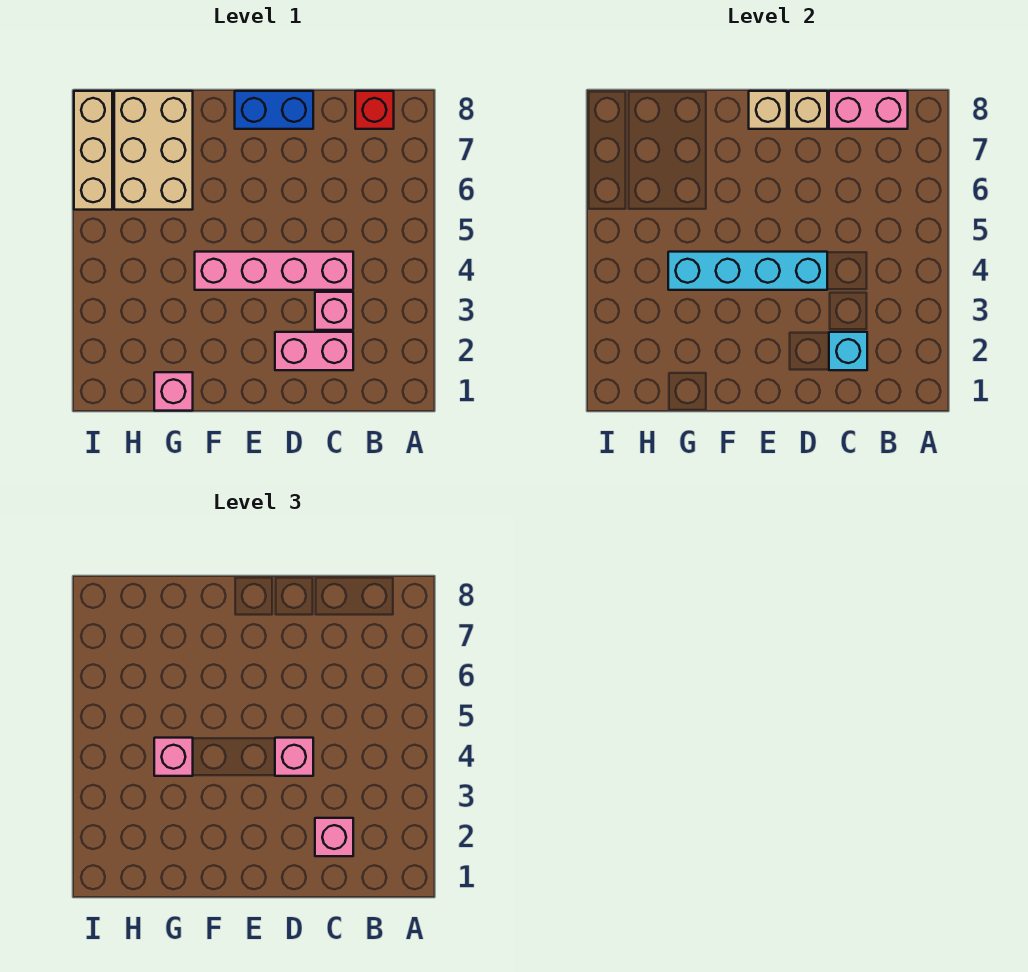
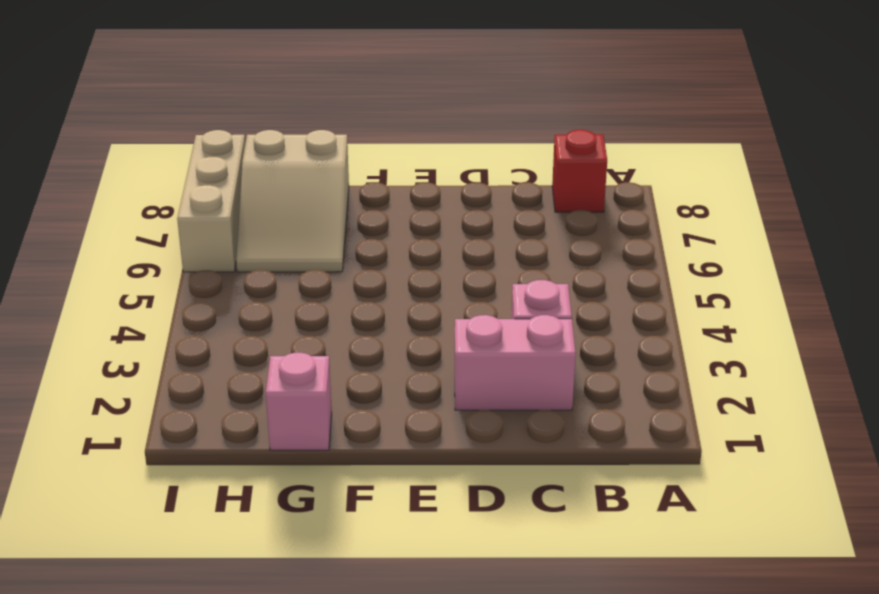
tan 2x3 slope [236,130,349,272] -> tan 2x3 brick [114,91,193,210]
none -> pink 1x4 brick [195,252,353,290]
none -> blue 1x2 brick [235,91,313,129]
none -> pink 1x2 brick [829,91,908,129]

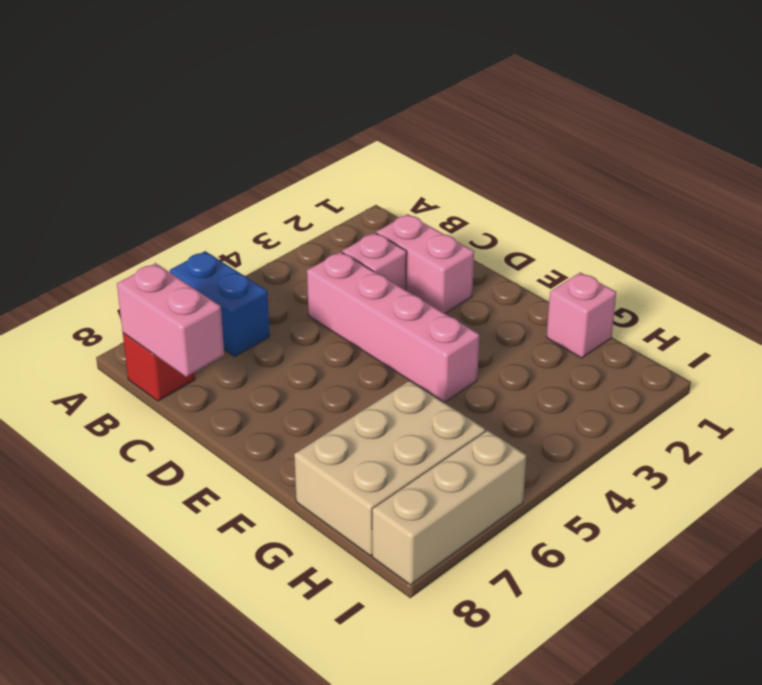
blue 1x2 brick [170,251,270,357] -> blue 1x2 brick moved to [235,91,313,129]
none -> cyan 1x1 brick [829,332,867,370]
none -> cyan 1x4 brick [668,252,827,290]
none -> tan 1x1 brick [789,91,827,129]

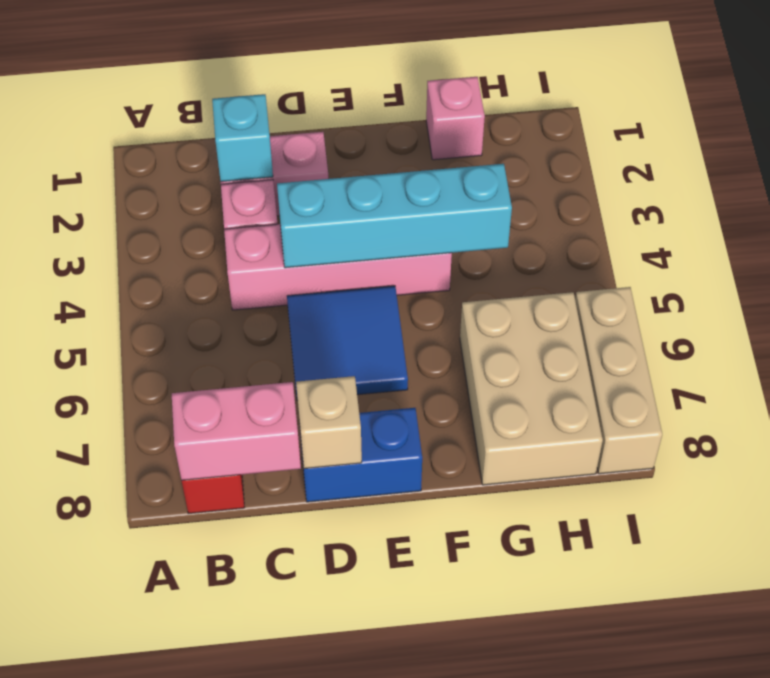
blue 2x2 tile [287,286,408,398] -> none
none -> tan 1x1 brick [749,91,787,129]
none -> pink 1x1 brick [315,818,353,856]
none -> pink 1x1 brick [275,738,313,776]

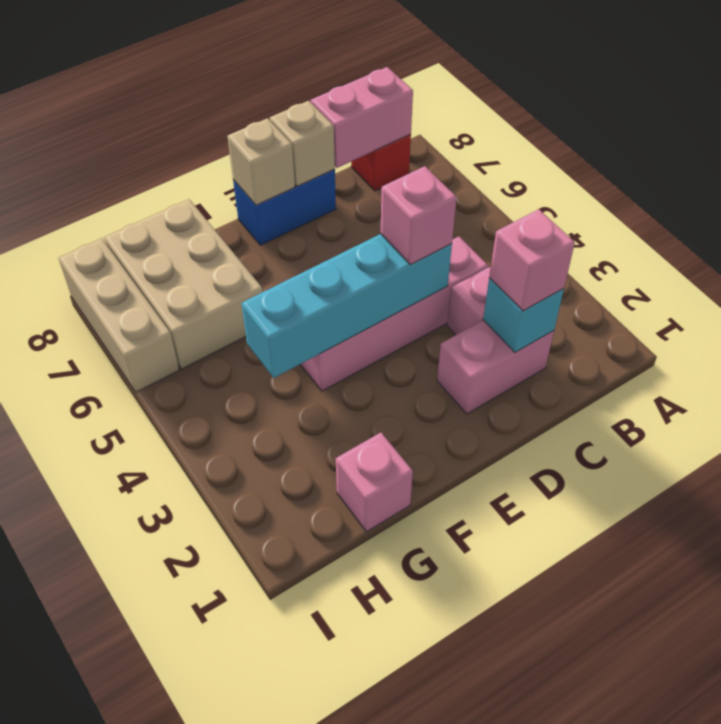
none -> pink 1x1 brick [154,738,193,776]

